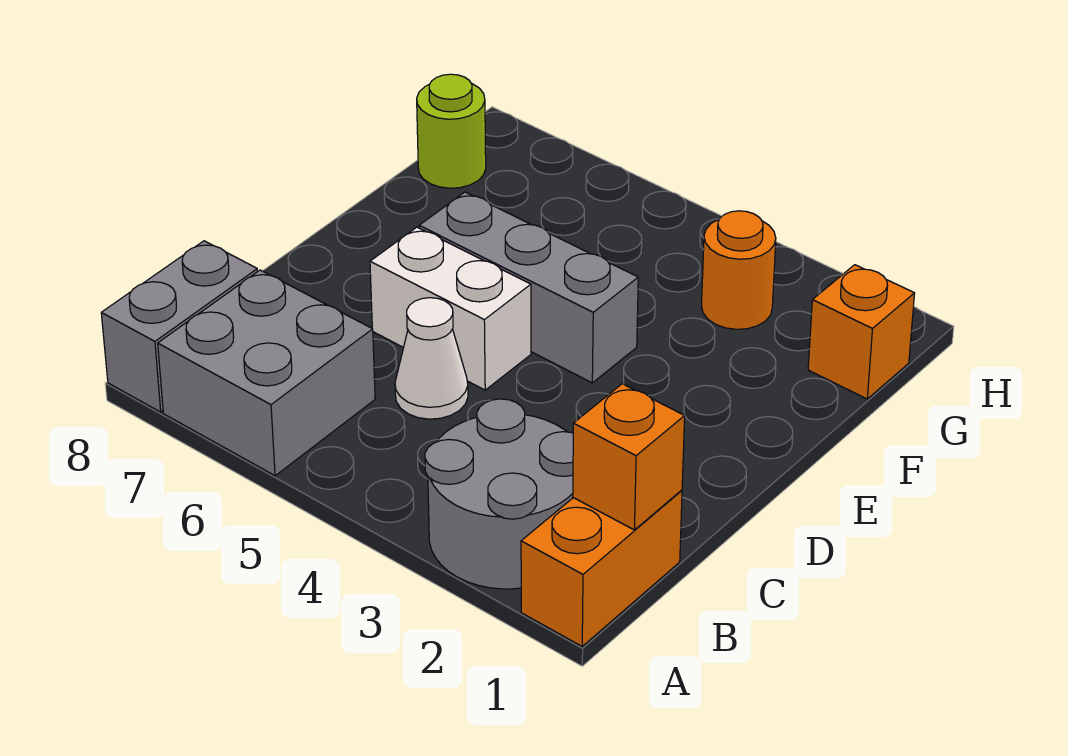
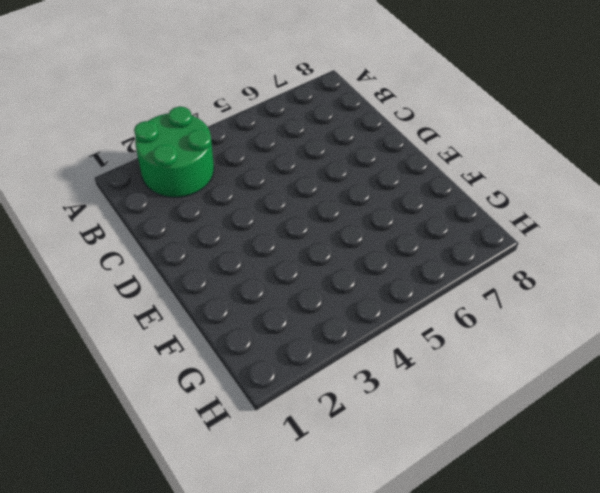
green 2x2 round brick [134,107,214,197] -> grey 2x2 round brick [425,399,573,589]
none -> orange 1x2 brick [521,490,682,646]
none -> grey 2x2 brick [158,270,375,476]

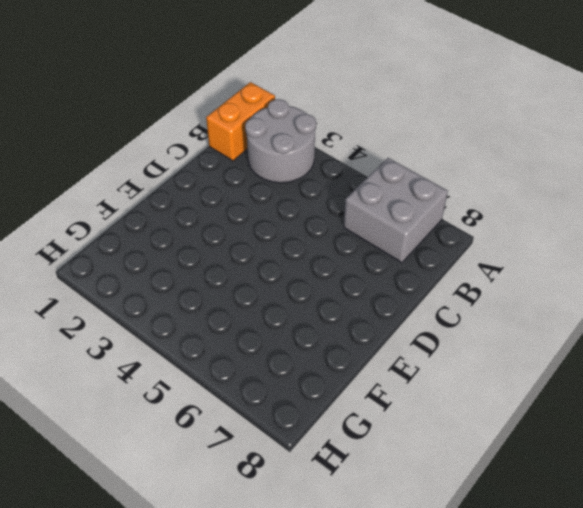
none -> grey 1x2 brick [101,241,258,412]
none -> white 1x1 cone [395,298,468,419]

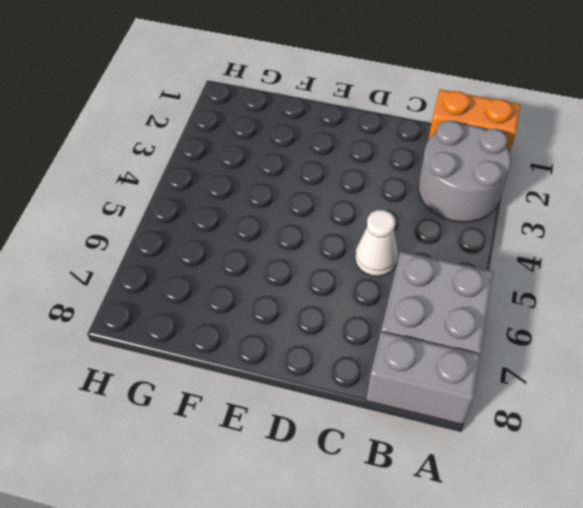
none -> white 1x2 brick [370,227,531,390]
none -> grey 1x3 brick [419,192,638,383]

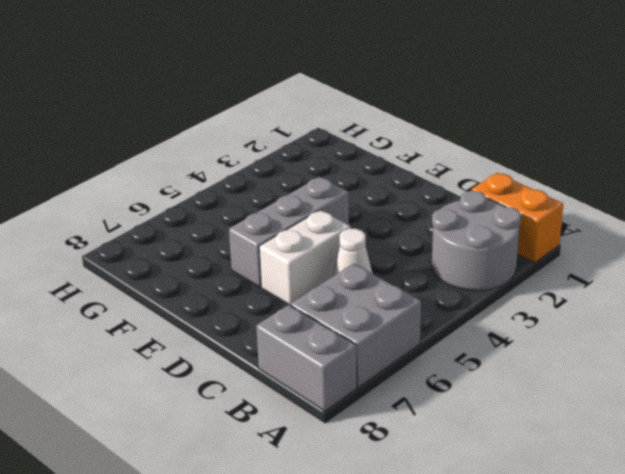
none -> orange 1x1 brick [808,265,915,399]
none -> orange 1x1 round brick [702,211,776,329]

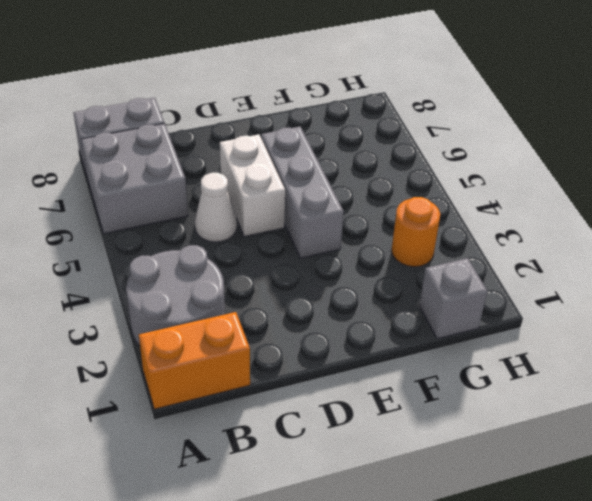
grey 1x1 brick [419,258,487,339] -> orange 1x1 brick [808,265,915,399]
none -> lime 1x1 round brick [417,74,486,188]
none -> orange 1x1 brick [573,384,685,530]

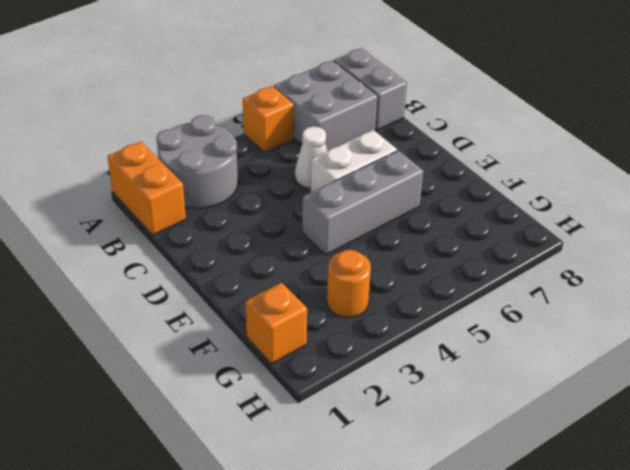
orange 1x1 brick [243,86,294,152] -> orange 1x1 brick moved to [573,384,685,530]
none -> lime 1x1 round brick [417,74,486,188]

